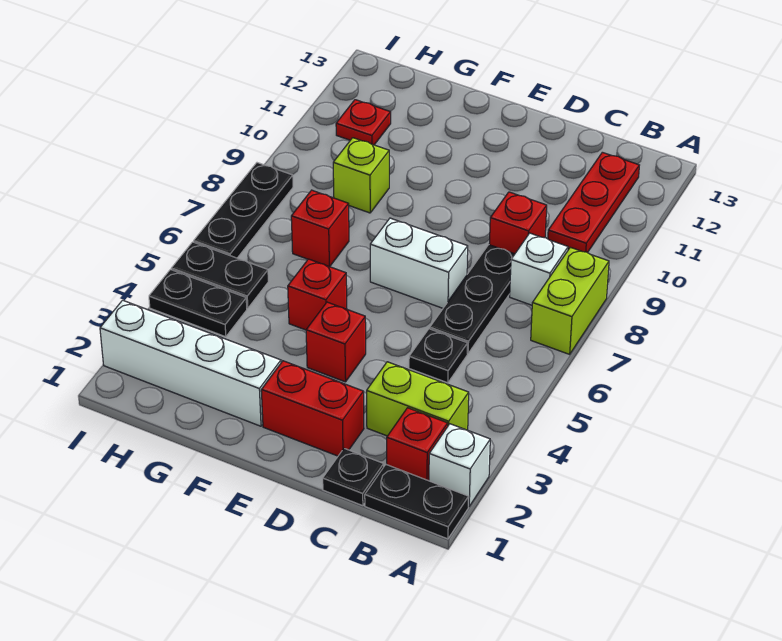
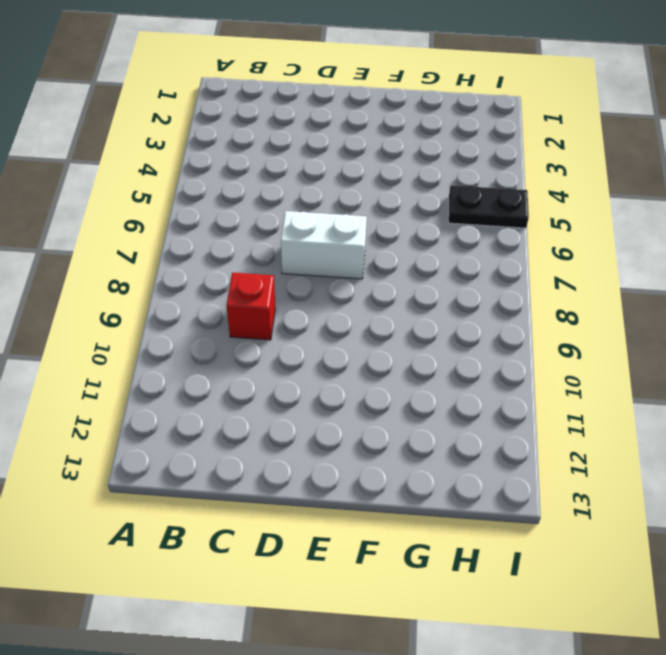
none -> black 1x2 plate [365,464,469,539]
none -> white 1x1 brick [429,424,490,507]
none -> lime 1x2 brick [531,247,609,354]

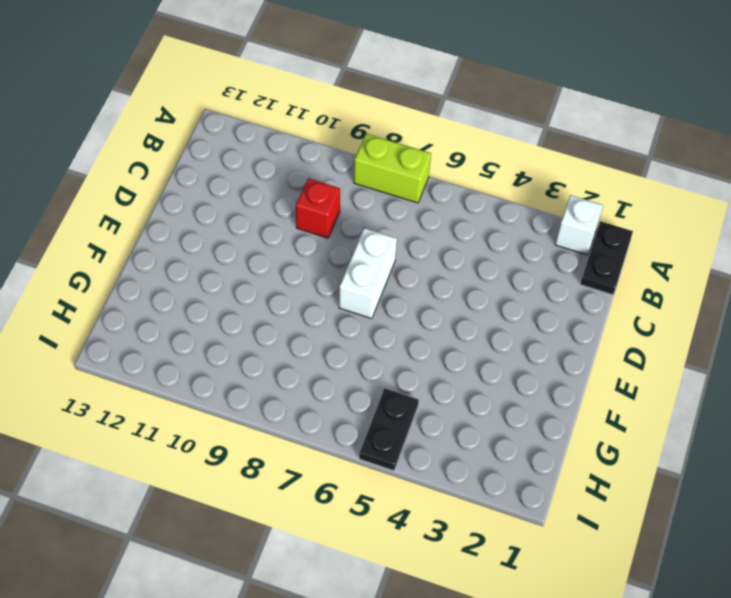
none -> red 1x1 brick [387,408,448,481]
none -> lime 1x2 brick [367,362,469,436]
none -> white 1x1 brick [510,233,568,305]

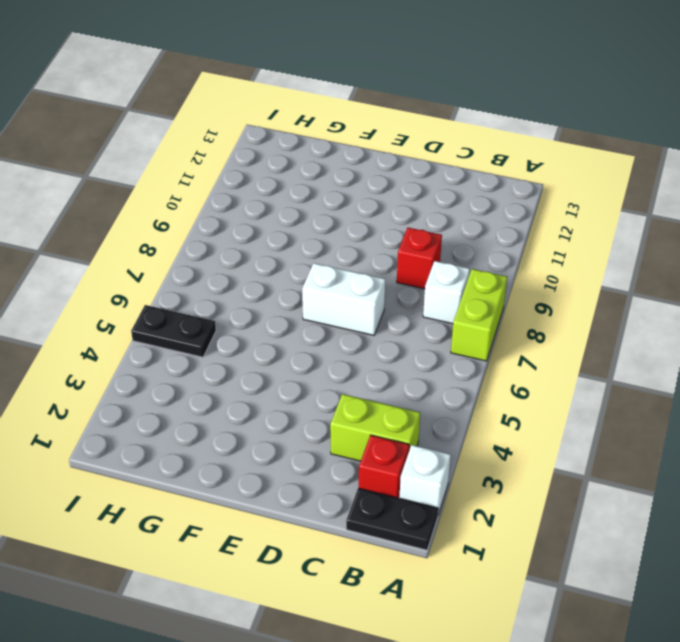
none -> red 1x3 plate [548,152,639,253]
none -> black 1x1 plate [323,448,384,506]
none -> black 1x1 plate [409,329,468,383]

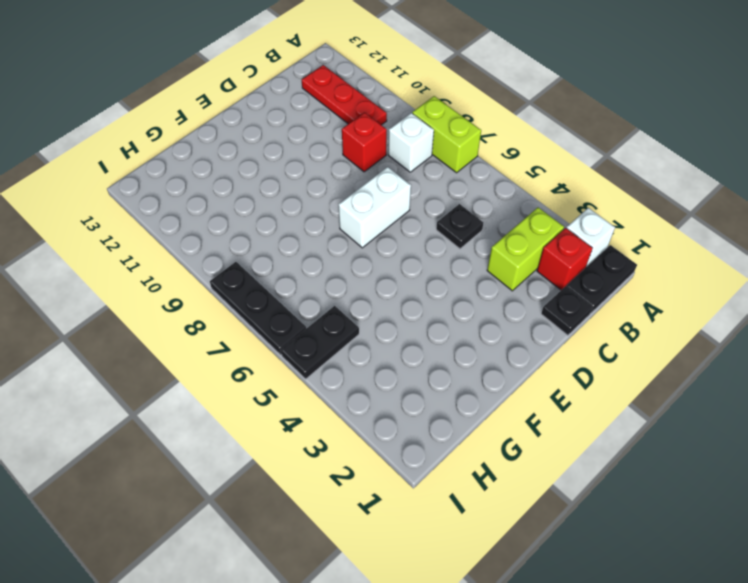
none -> black 1x3 plate [430,245,515,353]
none -> red 1x2 brick [261,361,364,456]
none -> red 1x1 brick [306,302,366,382]

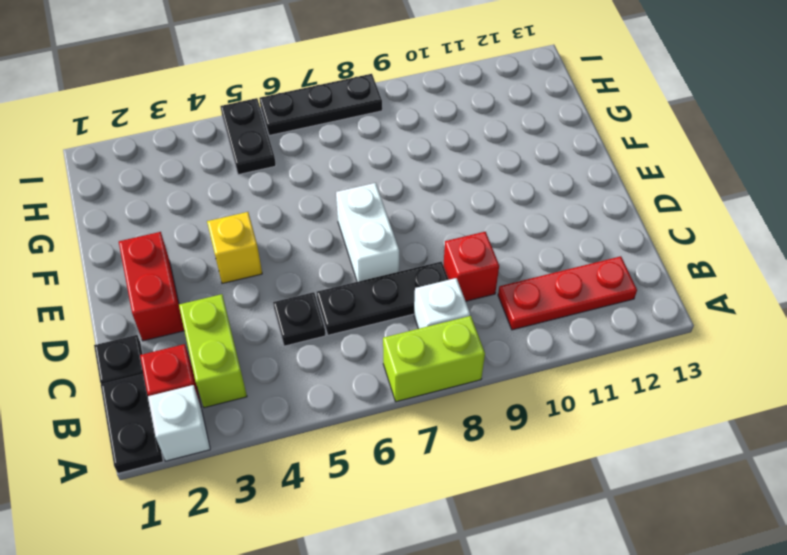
yellow 1x1 brick [207,212,262,284] -> red 1x1 brick [306,302,366,382]
none -> white 1x4 brick [100,300,281,426]
none -> red 1x1 brick [288,259,347,330]
none -> red 1x1 brick [291,190,349,267]

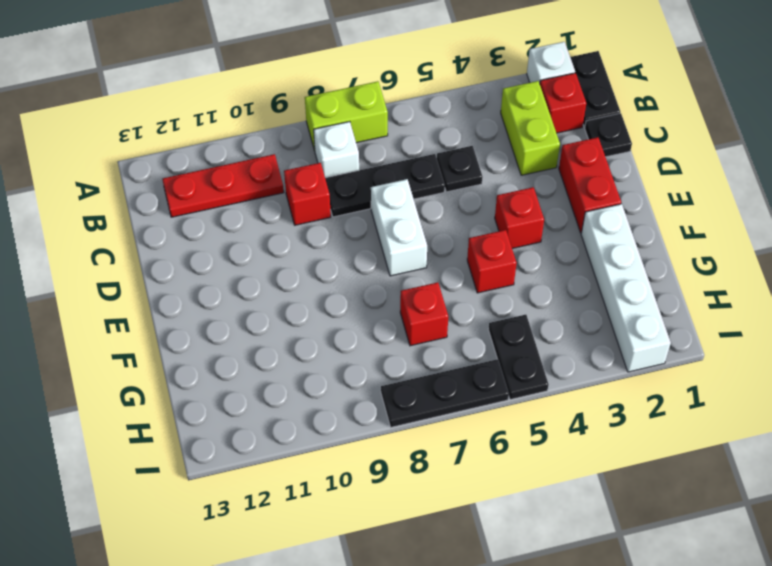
none -> lime 1x1 brick [333,138,389,213]
none -> black 1x2 plate [149,270,247,337]
none -> red 1x1 plate [336,100,391,145]

